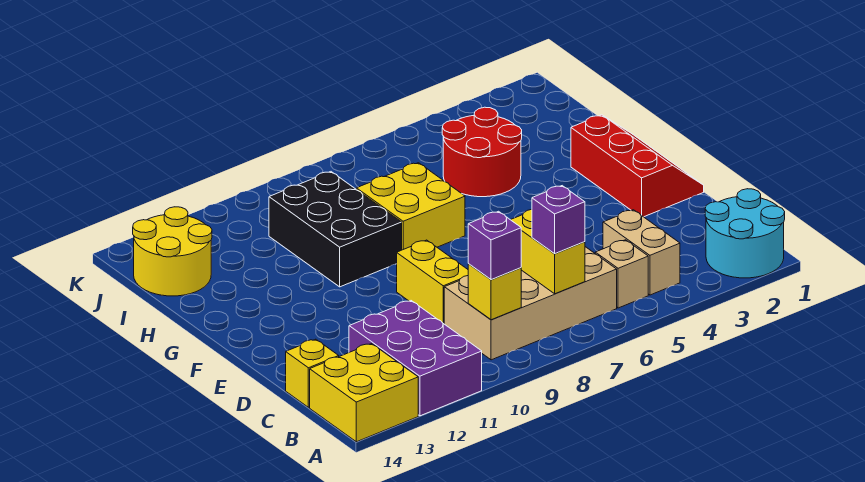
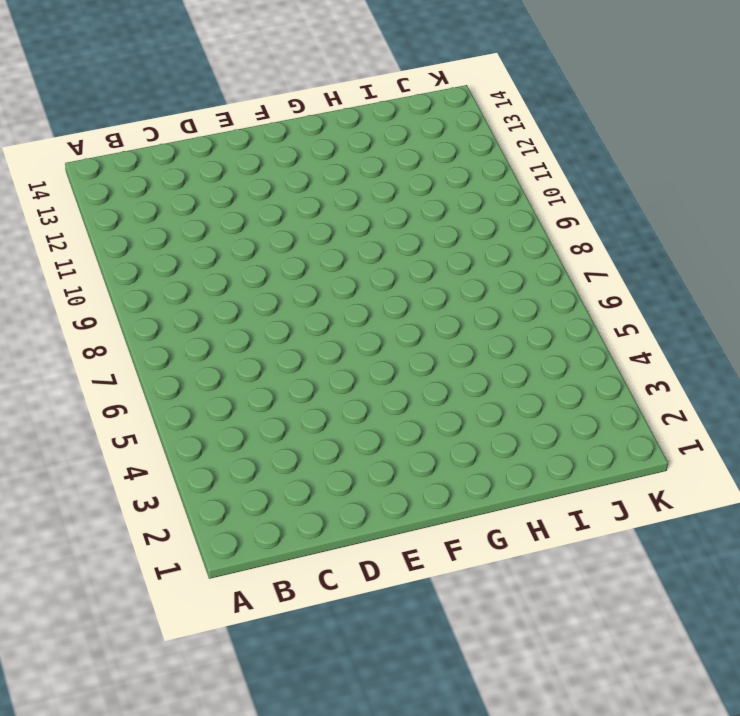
none -> cyan 2x2 round brick [705,189,785,278]
none -> purple 2x3 brick [349,301,482,416]
none -> yellow 2x2 brick [310,344,418,442]

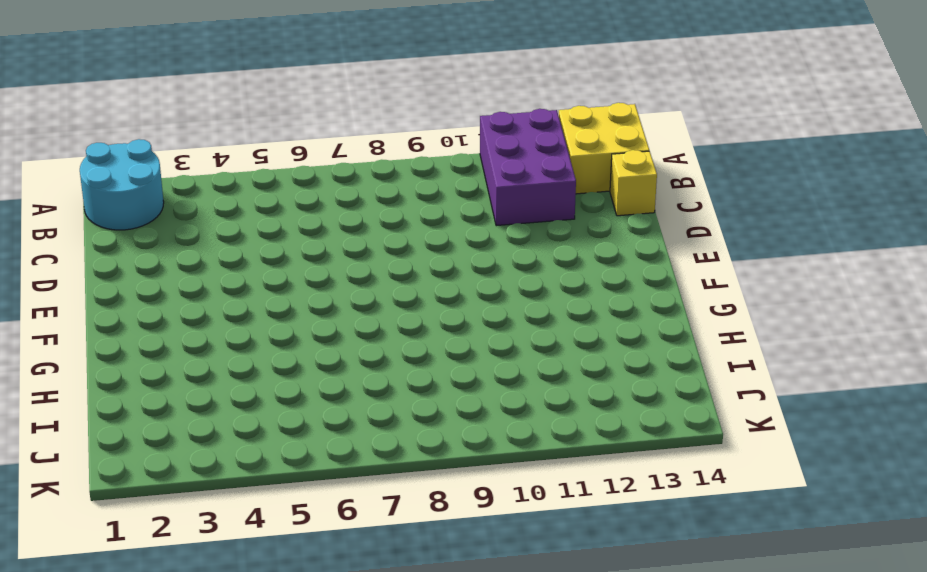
none -> tan 1x2 brick [603,210,680,295]
none -> tan 1x1 brick [595,240,648,308]
none -> tan 2x4 brick [444,247,617,360]

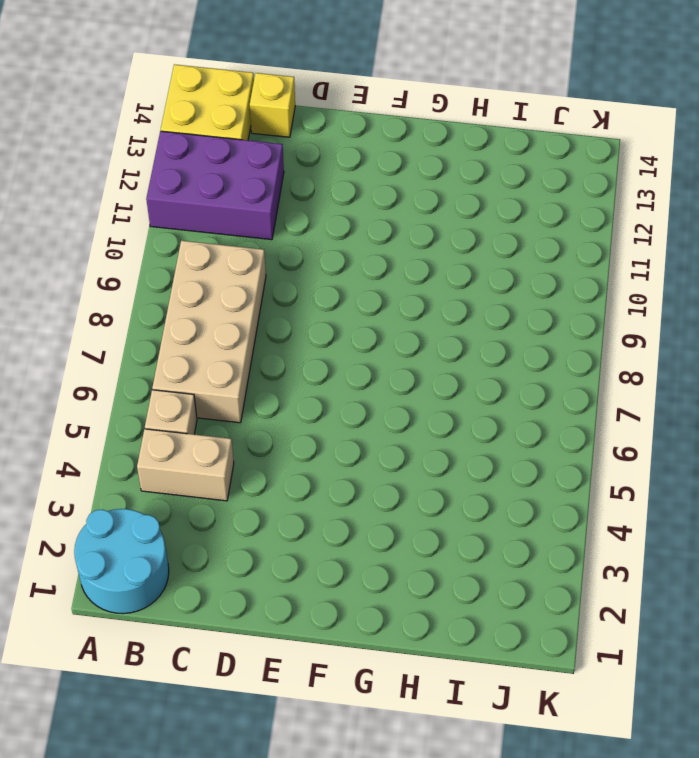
none -> yellow 1x2 brick [397,240,468,324]
none -> red 2x3 slope [571,115,704,217]
none -> yellow 2x2 brick [356,163,465,250]

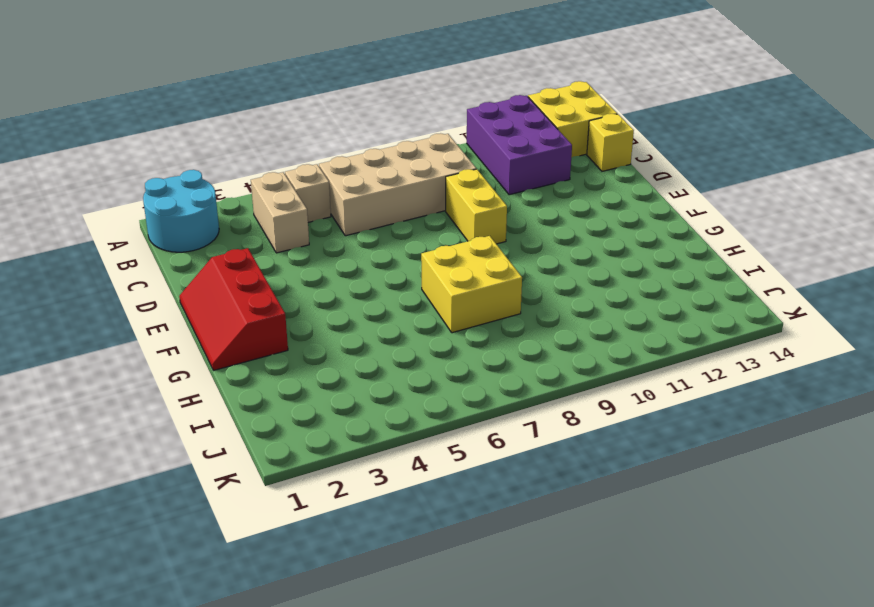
none -> black 2x3 brick [269,172,402,287]
none -> red 2x2 round brick [442,107,522,197]
none -> yellow 2x2 round brick [133,207,212,296]

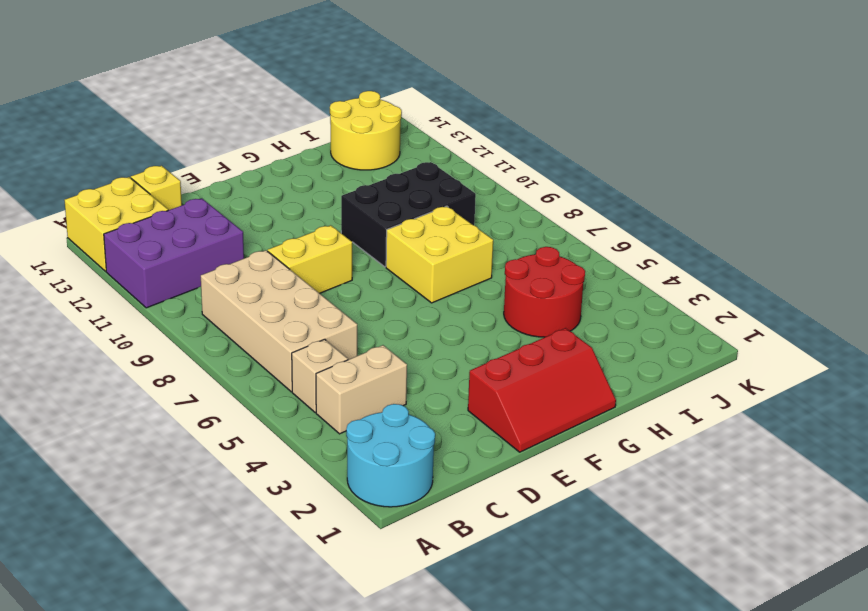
none -> yellow 1x2 brick [511,210,585,294]
none -> yellow 1x1 brick [468,264,521,320]
none -> purple 1x1 brick [532,186,585,253]

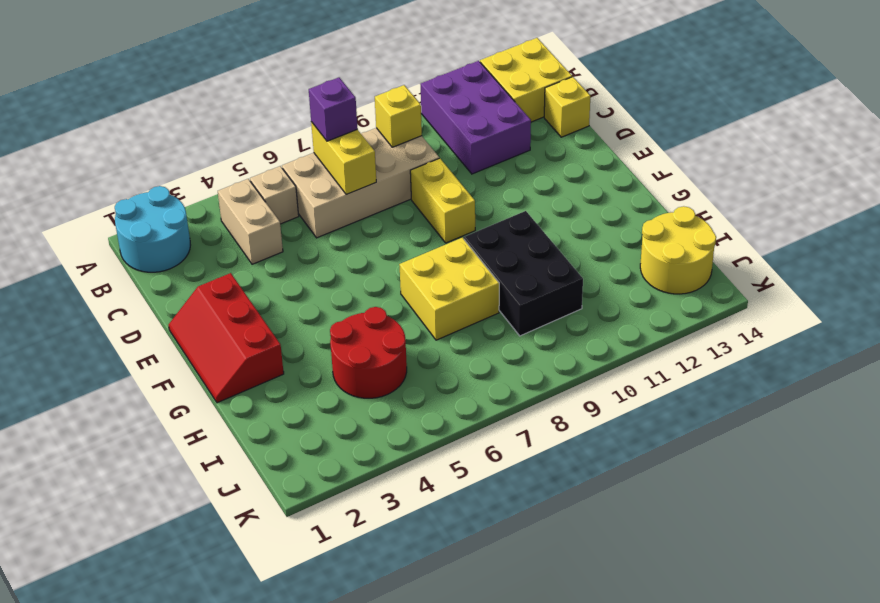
none -> purple 1x1 brick [468,211,521,280]

